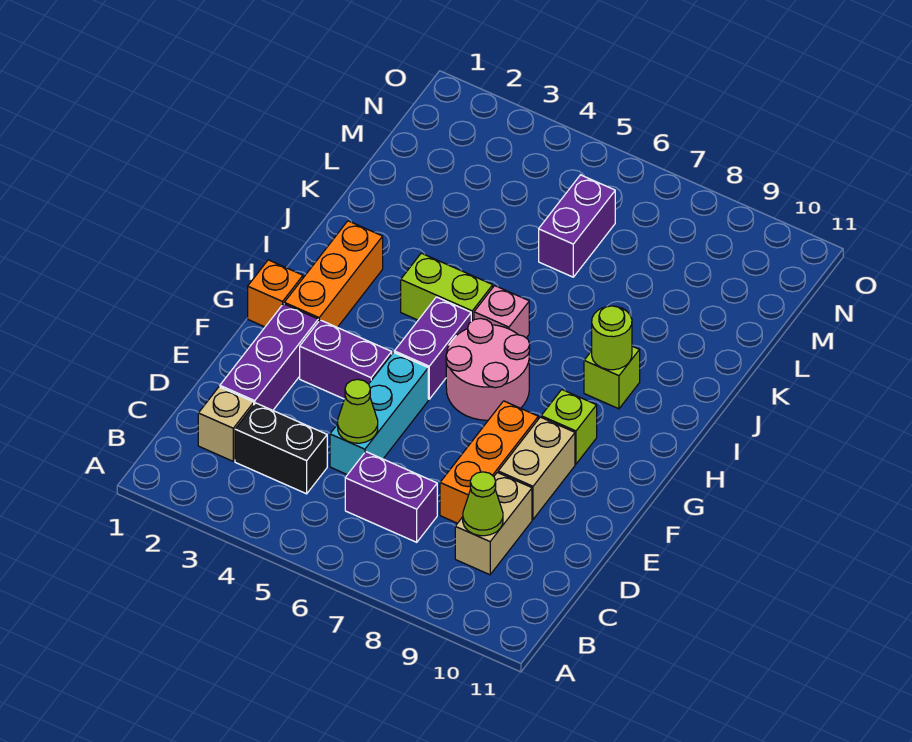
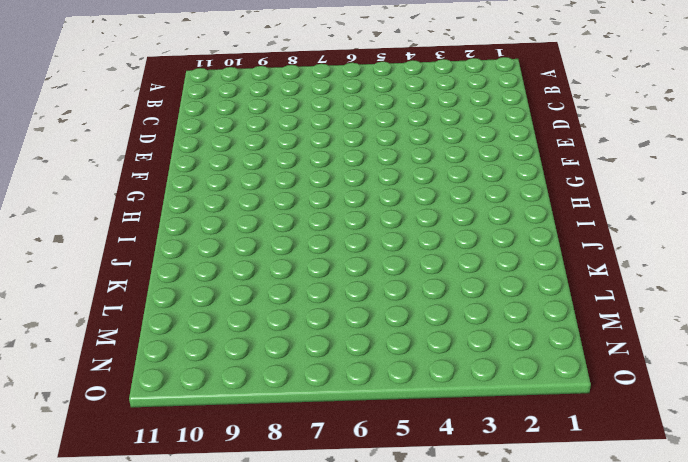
none -> tan 1x1 brick [198,387,254,461]
none -> black 1x2 brick [235,403,327,494]
none -> purple 1x2 brick [345,452,437,542]

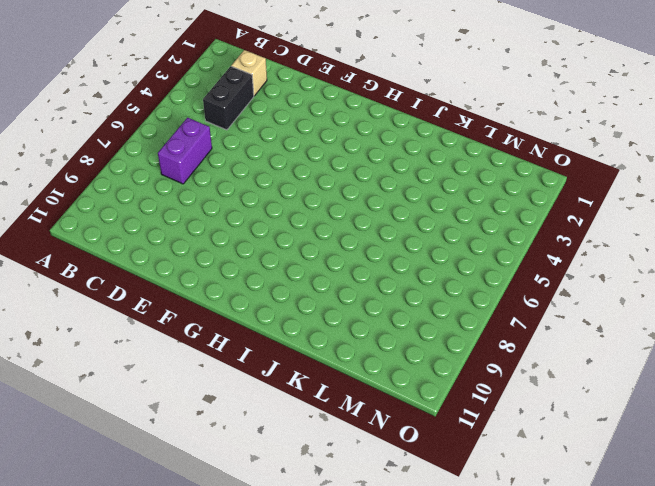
none -> tan 1x2 brick [455,472,532,575]
none -> purple 1x3 brick [220,304,318,410]
none -> cyan 1x3 brick [330,352,428,475]

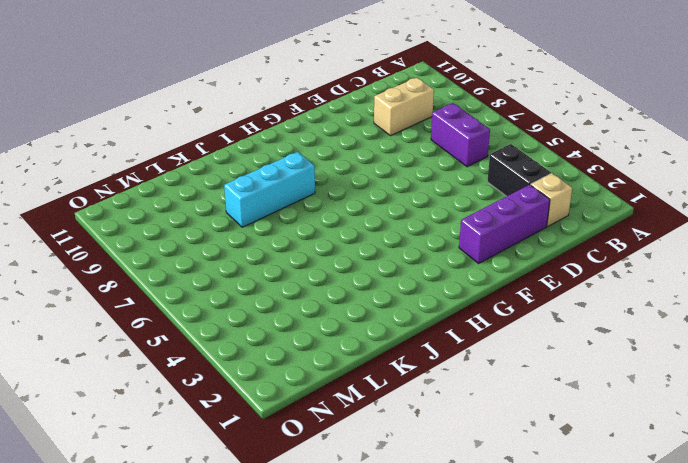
cyan 1x3 brick [224,152,315,227] -> cyan 1x3 brick moved to [330,352,428,475]
none -> orange 1x3 brick [440,401,538,523]
none -> tan 1x2 brick [498,417,575,519]
none -> purple 1x2 brick [300,320,392,399]

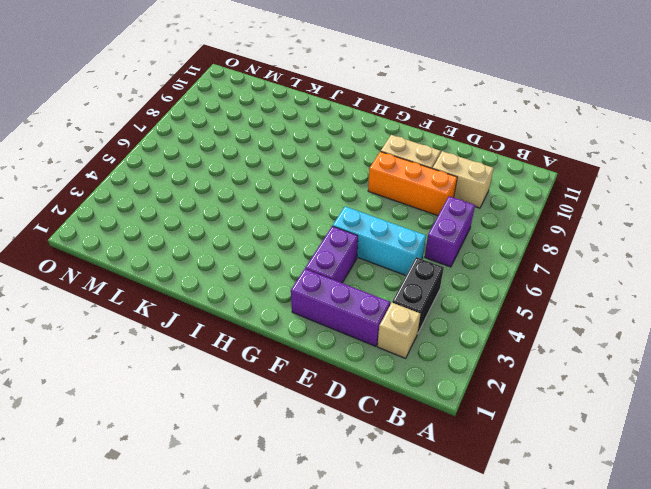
none -> orange 1x1 brick [248,260,303,327]
none -> orange 1x3 brick [284,221,383,327]
none -> purple 1x2 brick [394,297,471,399]

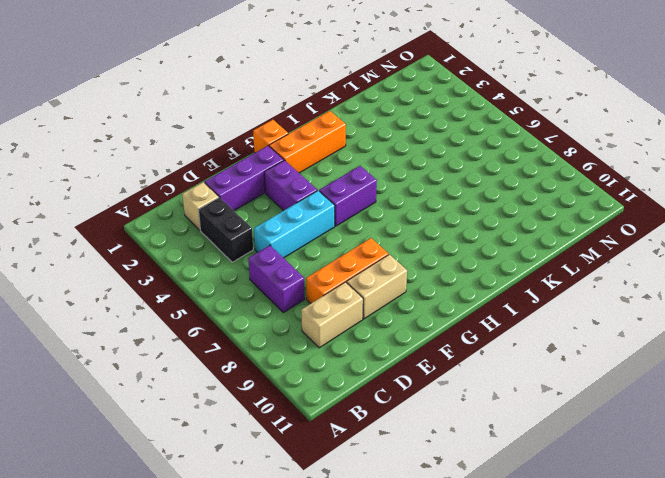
none -> pink 2x2 round brick [446,318,530,420]
none -> lime 1x1 brick [541,390,597,464]
none -> lime 1x2 brick [401,253,493,321]

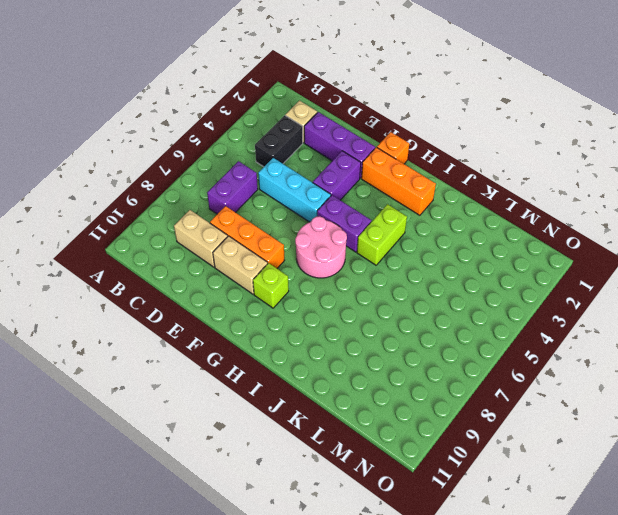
none -> pink 1x1 brick [474,286,529,338]
none -> lime 1x1 brick [584,346,640,409]
none -> purple 1x2 brick [539,175,615,277]

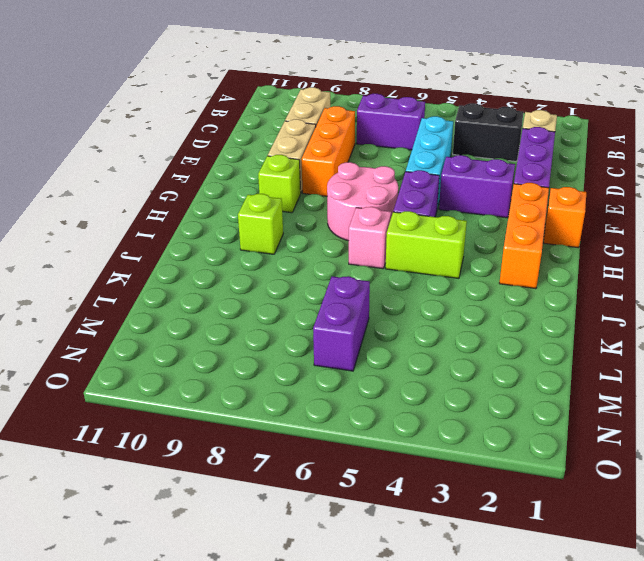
none -> lime 1x1 cone [463,472,503,536]
none -> lime 1x1 cone [338,379,378,443]
none -> lime 1x1 round brick [592,306,632,370]

